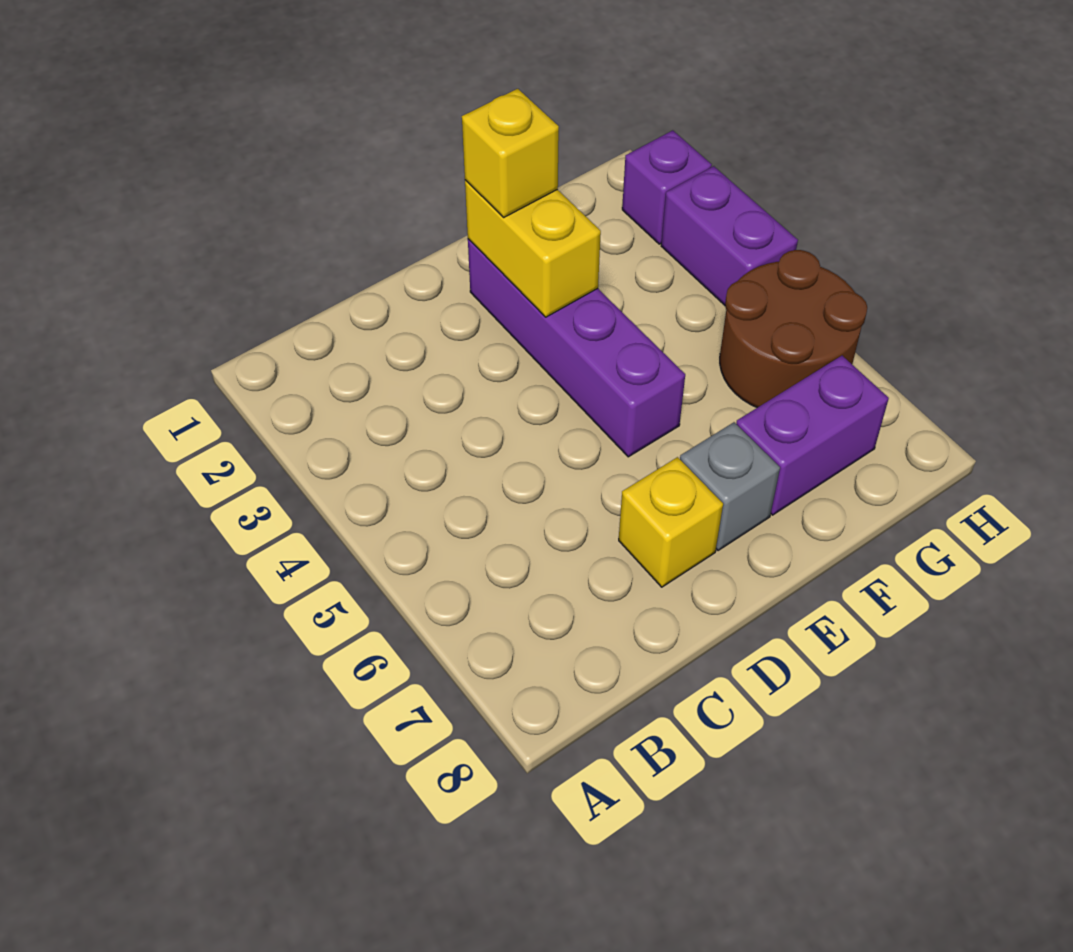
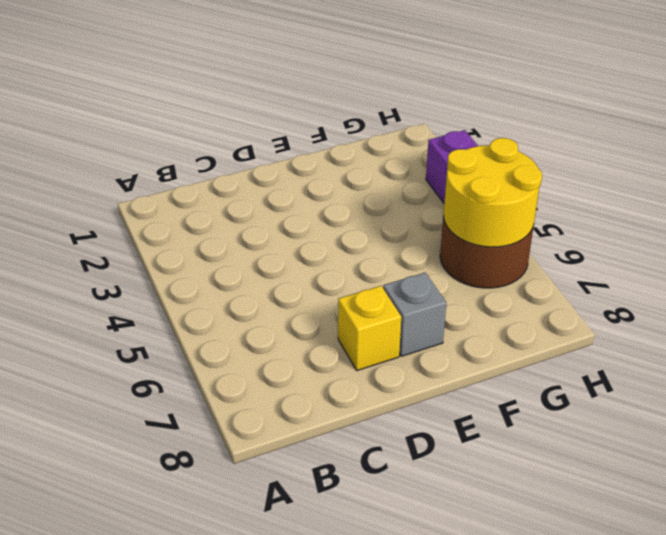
yellow 2x2 round brick [443,138,542,247] -> none
none -> purple 1x4 brick [468,239,685,457]
none -> purple 1x2 brick [736,356,889,515]

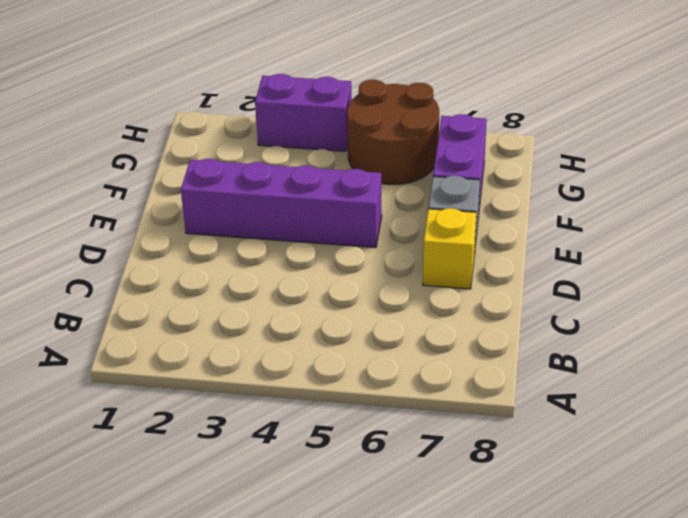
none -> purple 1x1 brick [622,130,712,244]
none -> yellow 1x2 brick [465,180,601,317]

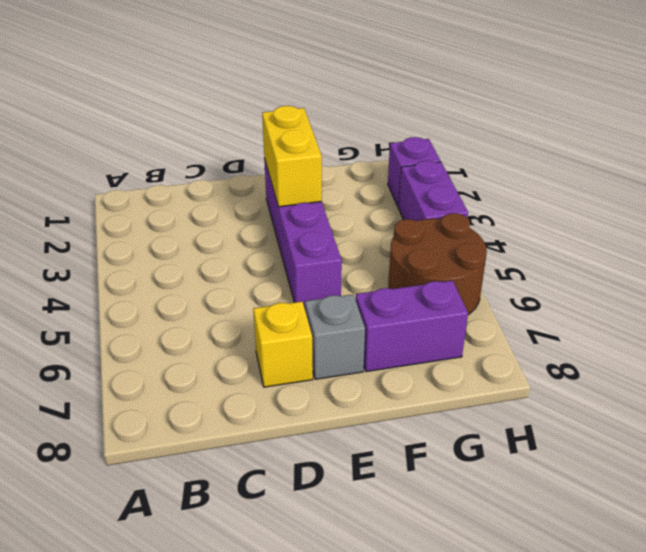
none -> yellow 1x1 brick [462,89,559,217]

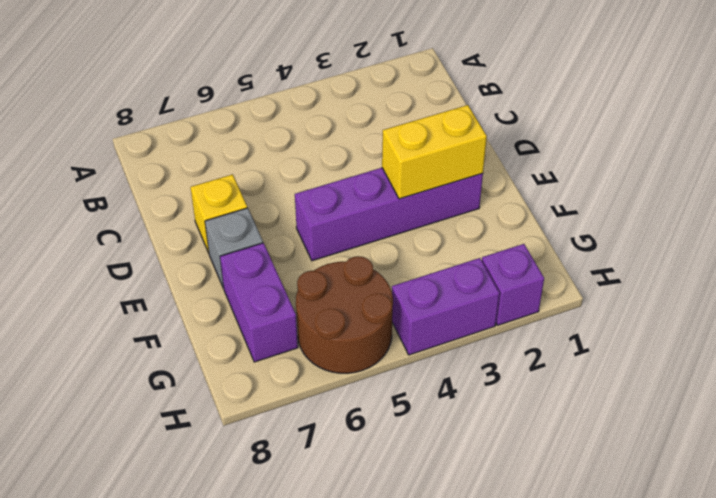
none -> yellow 1x1 brick [462,89,559,217]

